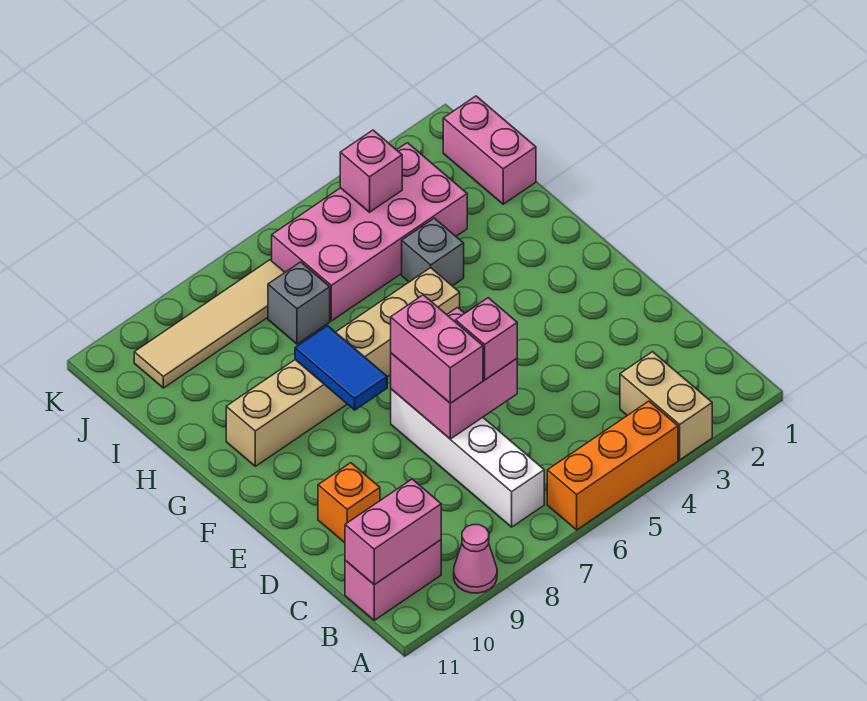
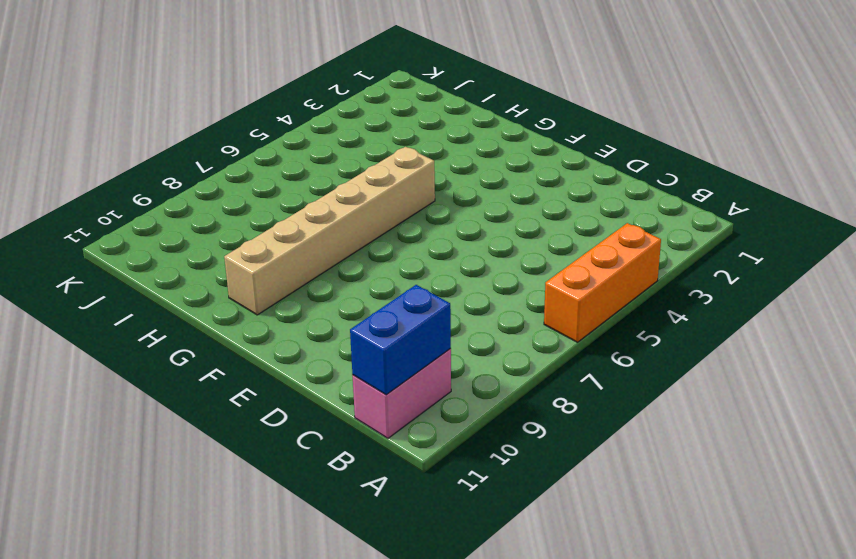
blue 1x2 brick [350,285,451,395] -> pink 1x2 brick [345,479,441,585]
none -> tan 1x2 brick [620,352,712,460]
none -> pink 1x1 cone [454,525,497,593]
none -> white 1x4 brick [391,389,544,527]

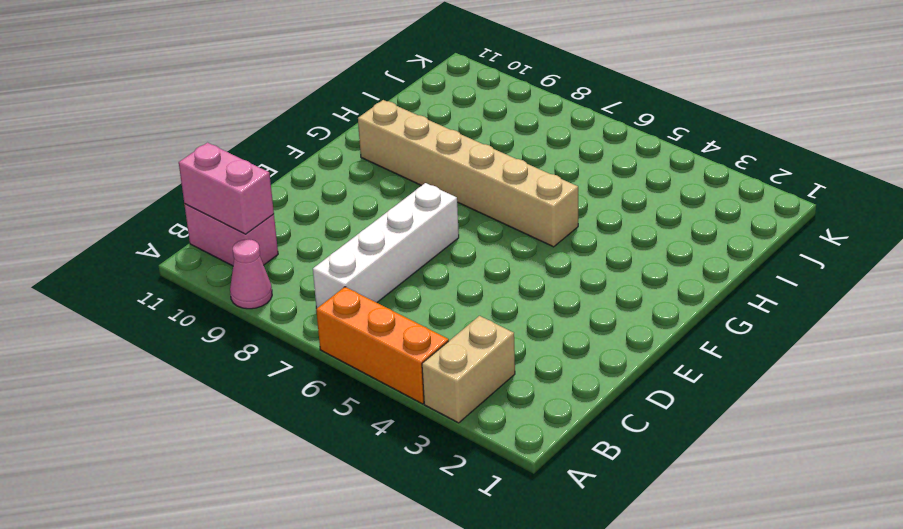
none -> orange 1x1 brick [318,463,380,543]
none -> grey 1x1 brick [402,218,464,286]
none -> pink 1x2 brick [443,96,536,204]

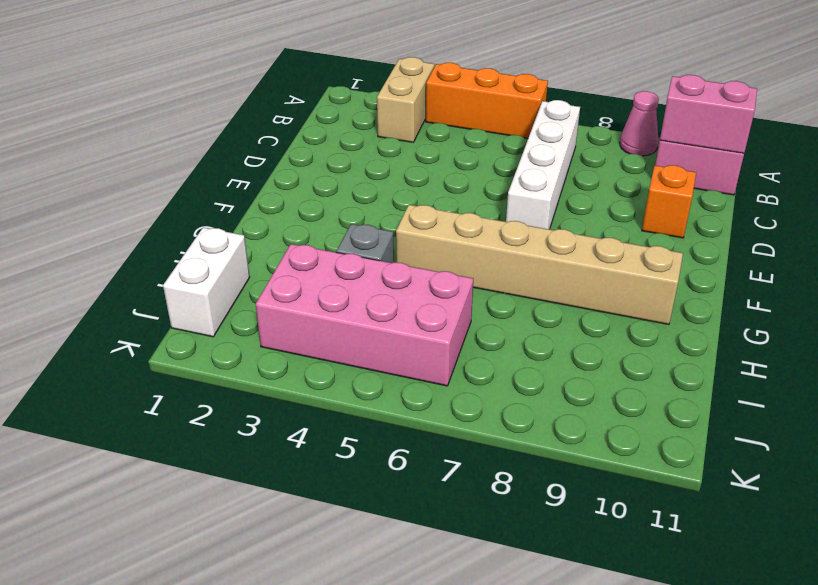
white 1x2 brick [163,228,250,337] -> pink 1x2 brick [443,96,536,204]
none -> grey 1x1 brick [268,262,330,344]
none -> tan 1x4 tile [134,260,285,388]
none -> pink 2x2 brick [391,307,517,439]

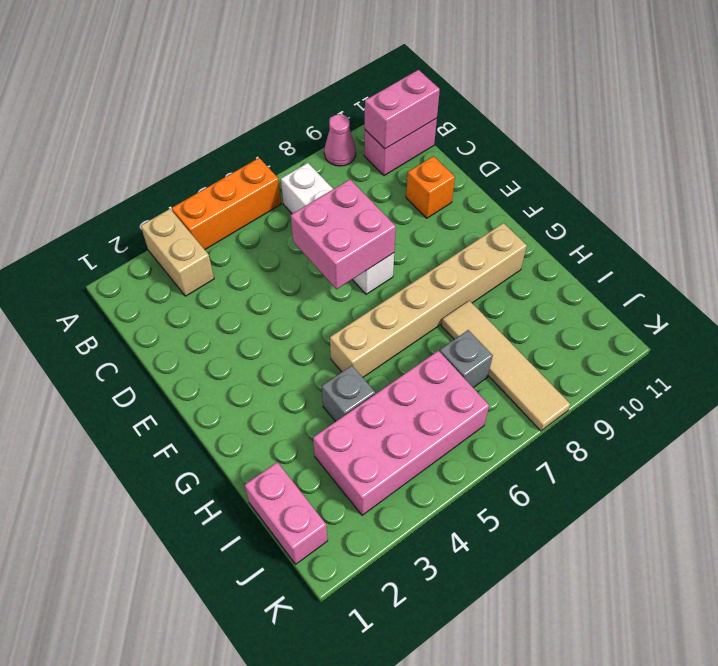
tan 1x4 tile [441,301,570,431] -> tan 1x4 tile turned to [134,260,285,388]
none -> blue 1x2 tile [295,326,387,410]
none -> pink 1x1 brick [340,130,402,212]
none -> pink 1x1 brick [456,298,517,380]

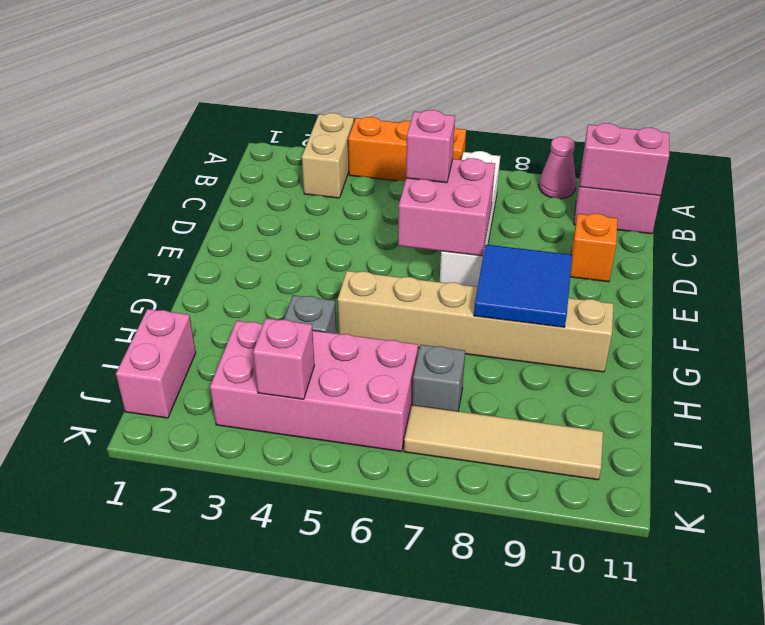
blue 2x2 tile [474,245,572,327] -> blue 1x2 tile [295,326,387,410]
none -> pink 1x2 brick [391,295,483,403]

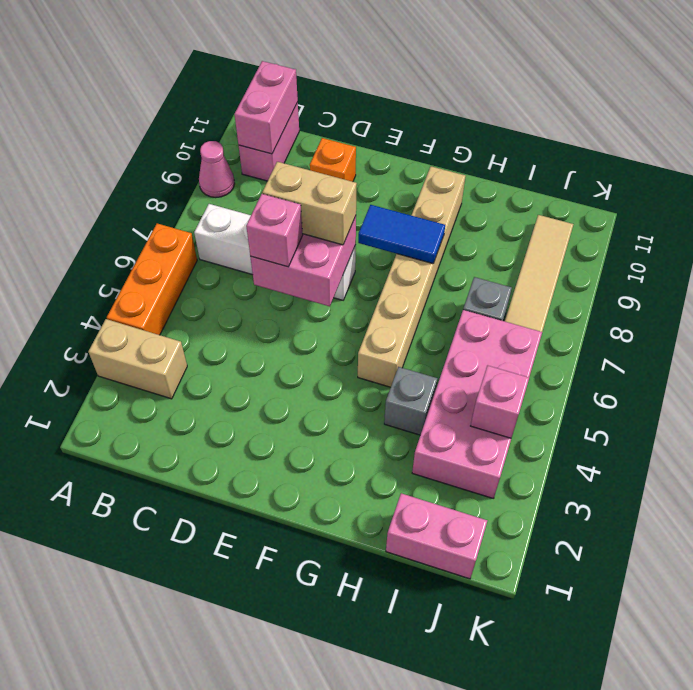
tan 1x2 brick [262,162,357,245] -> pink 1x2 brick [391,295,483,403]

